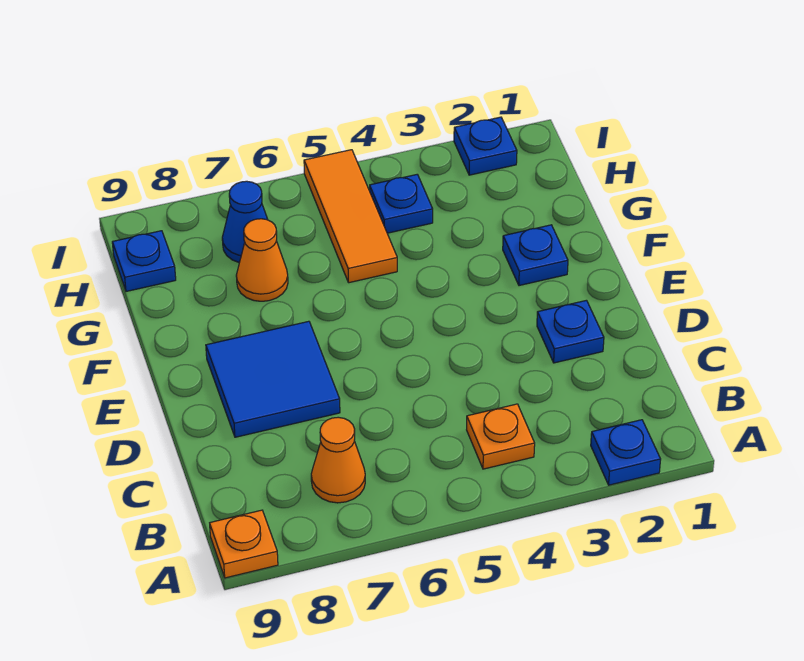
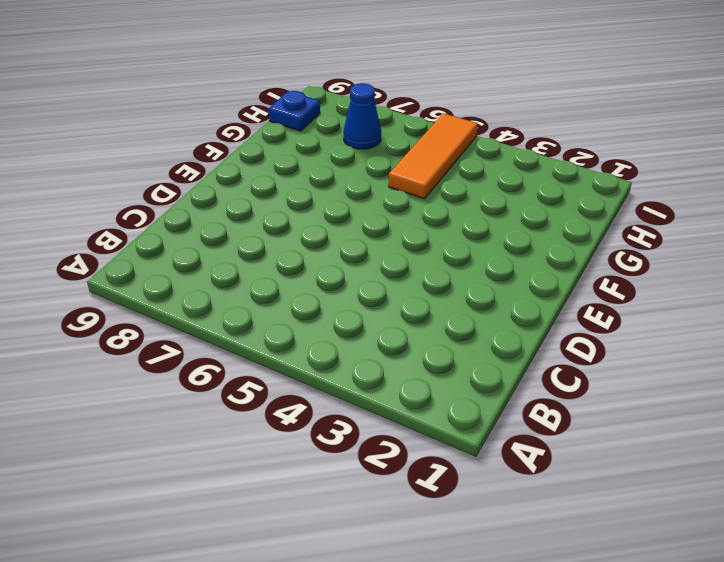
none -> blue 1x1 plate [591,420,661,485]
none -> orange 1x1 plate [210,510,278,578]
none -> orange 1x1 plate [467,404,535,469]

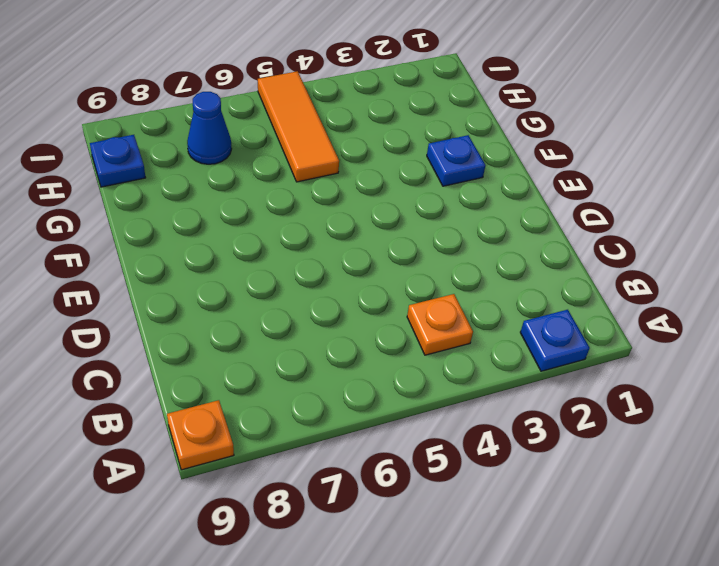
none -> orange 1x1 cone [311,417,365,503]
none -> blue 1x1 plate [537,300,604,363]
none -> blue 2x2 tile [206,321,340,437]

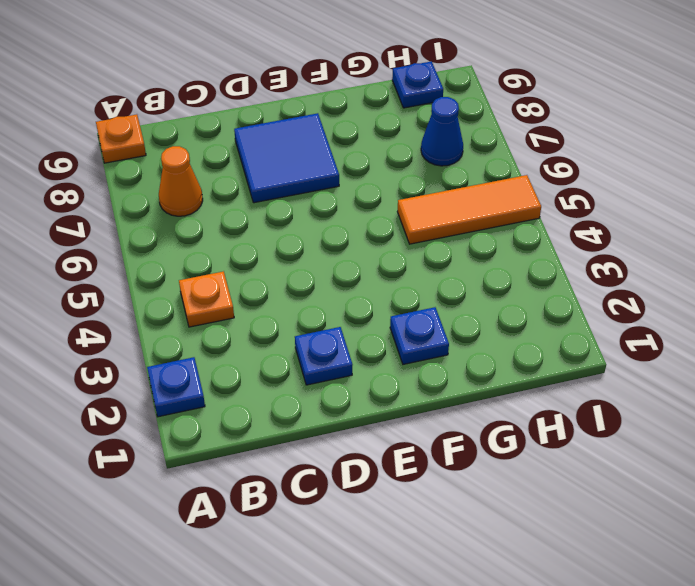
none -> orange 1x1 cone [236,219,288,301]
none -> blue 1x1 plate [370,174,433,233]
none -> blue 1x1 plate [454,117,517,175]

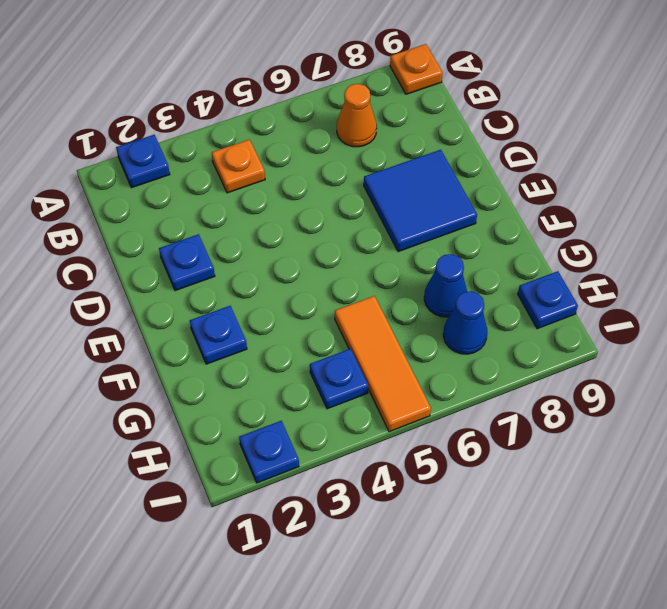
blue 1x1 cone [424,254,467,317] -> orange 1x1 cone [236,219,288,301]

